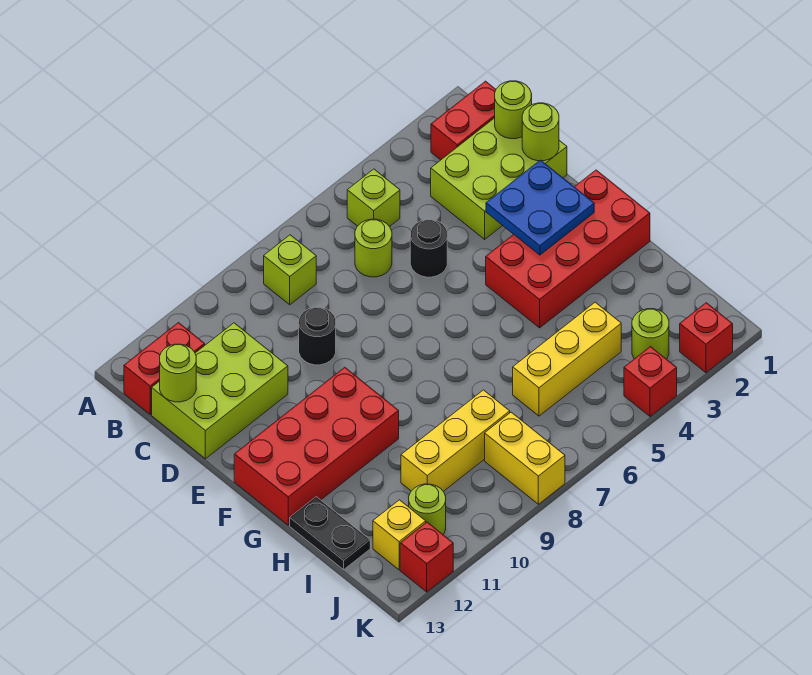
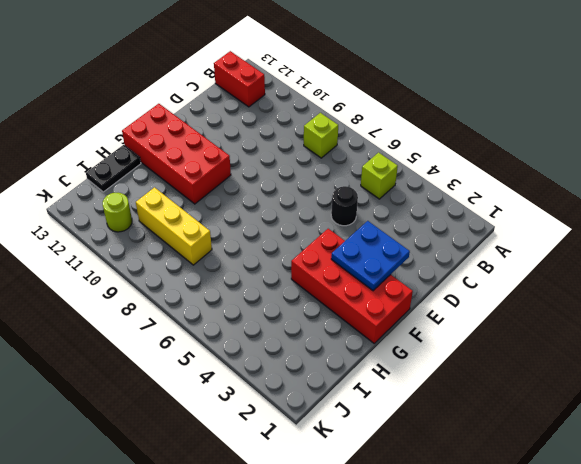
none -> red 1x2 brick [431,81,496,160]
none -> lime 2x3 brick [431,118,567,239]
none -> lime 1x1 round brick [355,219,392,277]

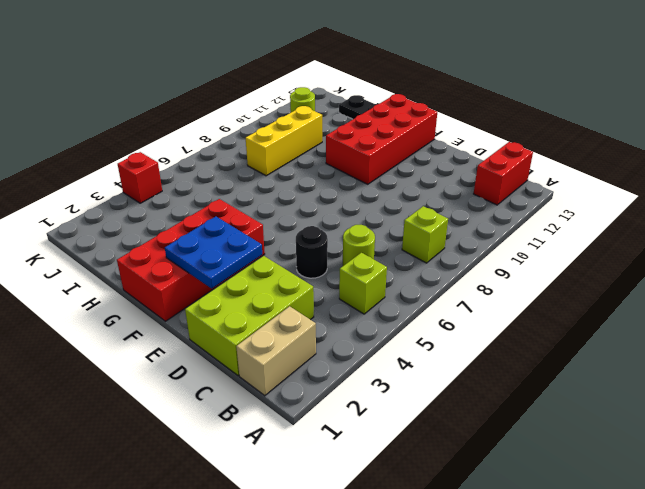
tan 1x2 brick [236,306,316,396] -> red 1x2 brick [431,81,496,160]
none -> lime 2x3 brick [152,323,288,459]
none -> black 1x1 round brick [299,307,336,365]
none -> yellow 1x3 brick [513,302,621,416]

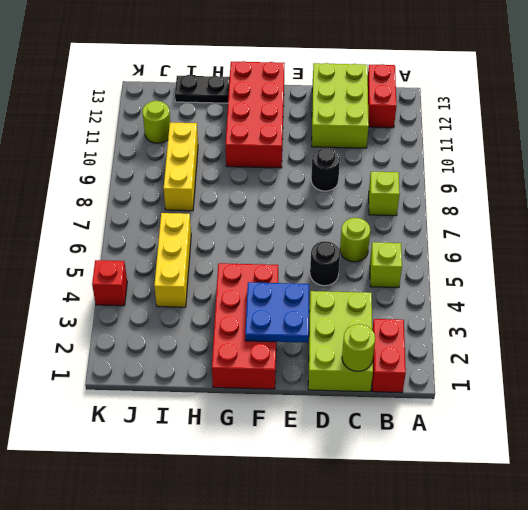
none -> lime 1x1 round brick [632,309,669,359]
none -> yellow 1x2 brick [485,412,565,504]
none -> yellow 1x1 brick [373,500,426,570]

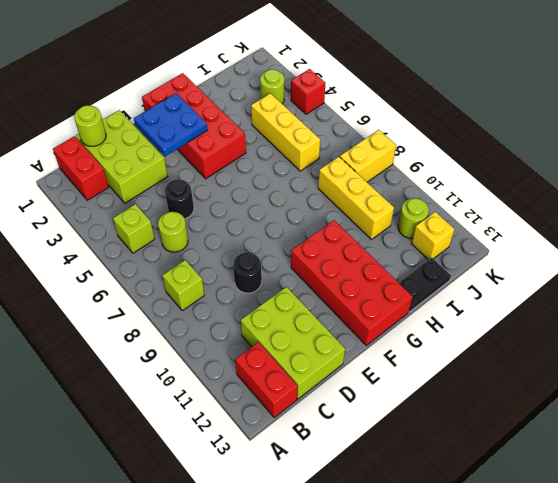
none -> red 1x1 brick [680,303,733,373]
none -> red 1x1 brick [400,522,453,592]
none -> lime 1x1 round brick [160,344,196,402]

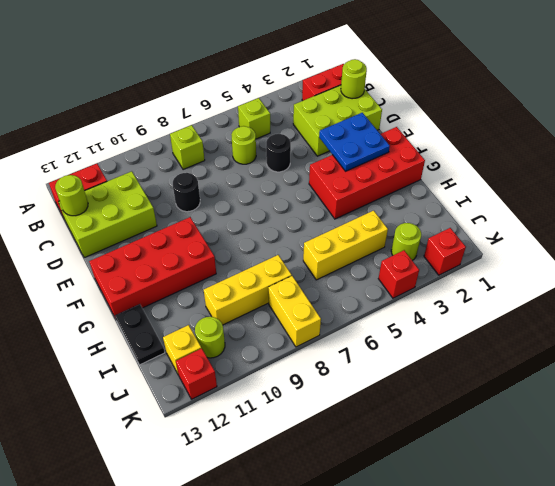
none -> lime 1x1 round brick [522,103,559,161]

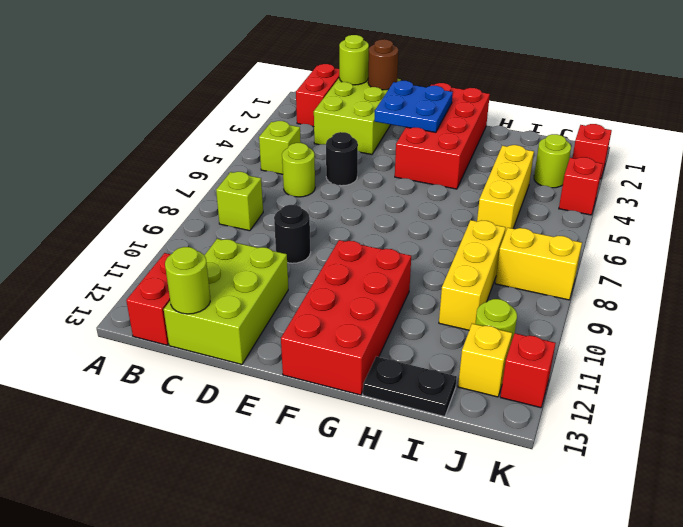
brown 1x1 round brick [368,39,398,90] -> lime 1x1 round brick [522,103,559,161]

